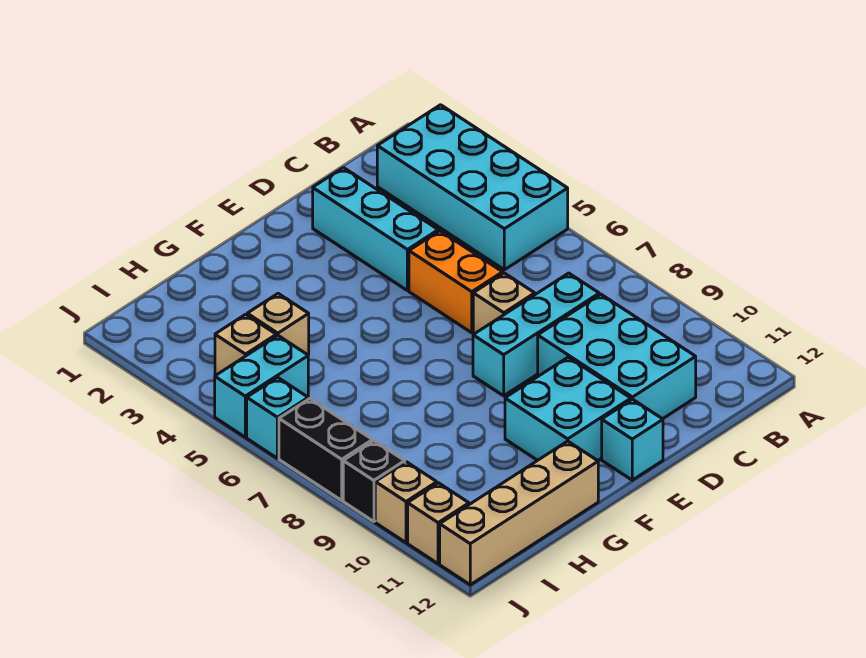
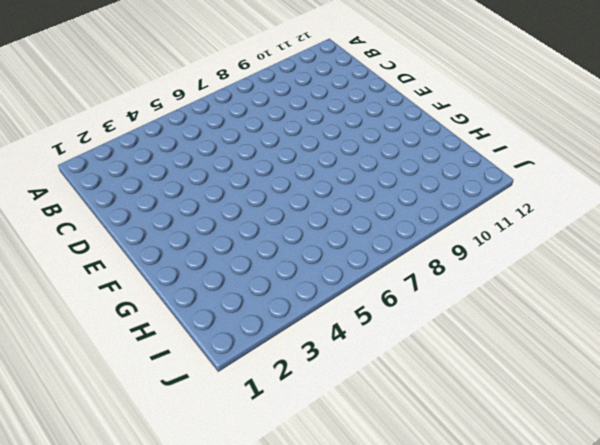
none -> cyan 2x4 brick [377,105,568,270]
none -> cyan 1x3 brick [473,273,599,396]
none -> cyan 2x3 brick [538,294,696,419]

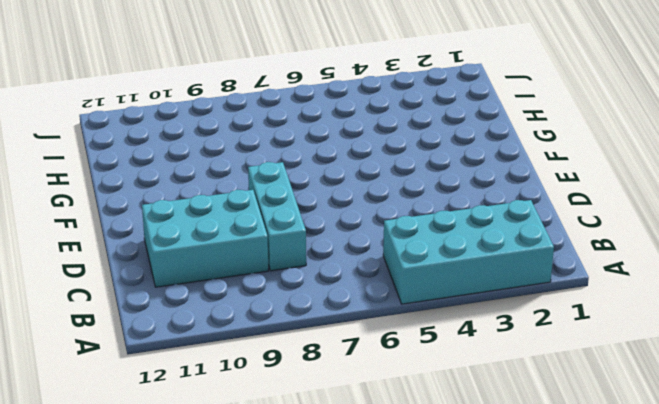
none -> cyan 1x3 brick [313,168,438,291]
none -> orange 1x2 brick [409,231,503,333]
none -> tan 1x1 brick [473,273,535,334]

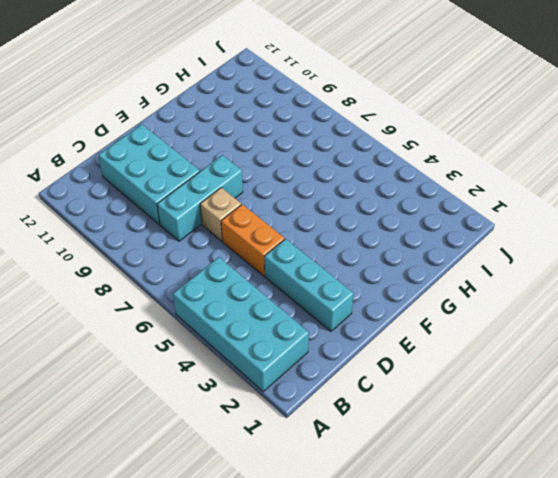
none -> cyan 2x2 brick [505,357,631,461]
none -> cyan 1x1 brick [602,399,663,480]
none -> tan 1x4 brick [440,441,598,585]

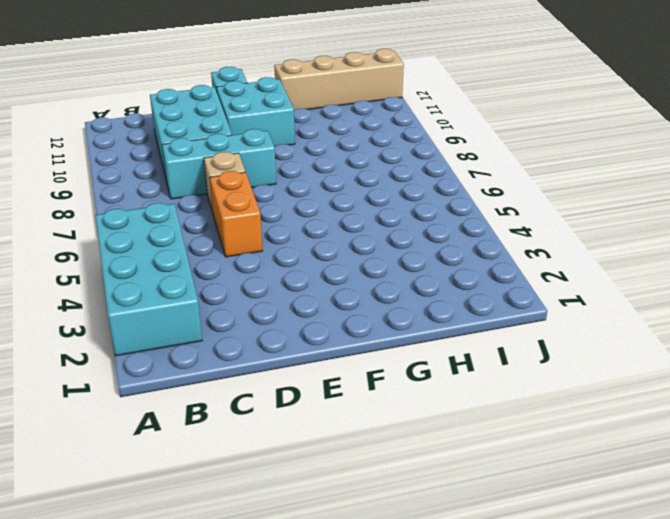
none -> cyan 1x3 brick [313,168,438,291]
none -> tan 1x1 brick [247,294,309,355]
none -> tan 1x1 brick [215,314,276,376]

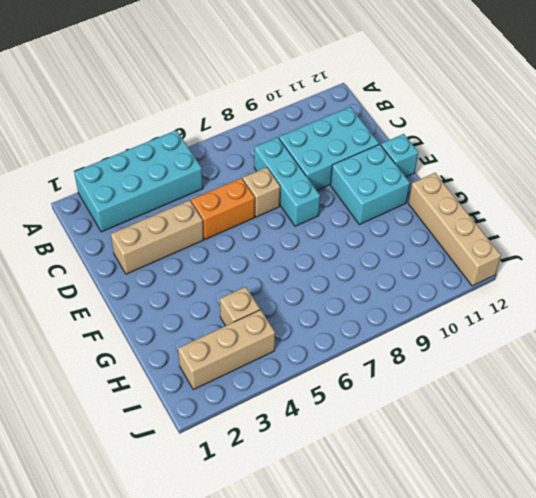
tan 1x3 brick [111,200,204,274] -> cyan 1x3 brick [313,168,438,291]
tan 1x3 brick [178,310,275,390] -> tan 1x1 brick [215,314,276,376]
none -> cyan 1x2 brick [215,336,308,437]
none -> cyan 1x1 brick [247,377,308,458]
none -> black 1x2 brick [279,399,373,500]

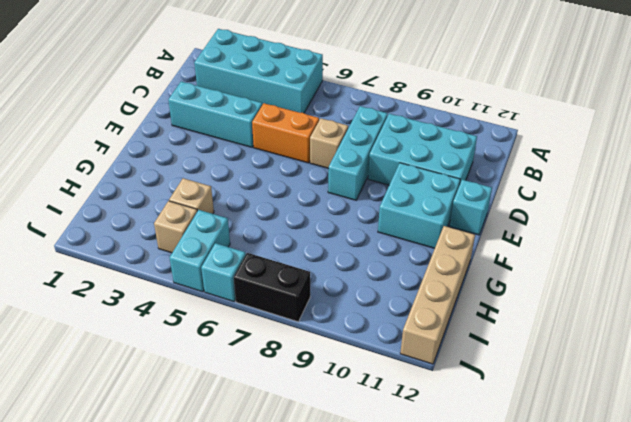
none -> black 1x1 brick [343,441,405,522]
none -> tan 1x1 brick [375,462,437,542]
none -> tan 1x1 brick [408,483,469,564]

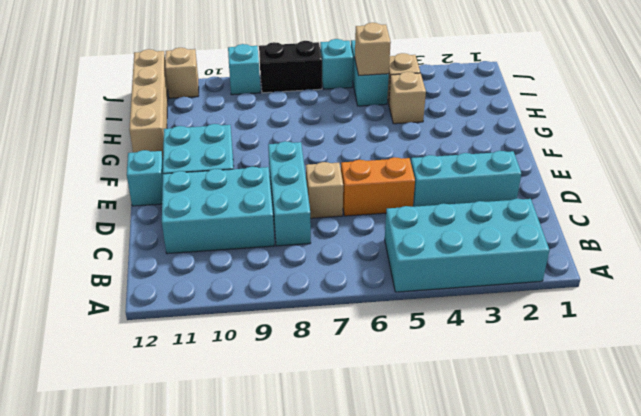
tan 1x1 brick [355,23,391,75] -> tan 1x1 brick moved to [375,462,437,542]
cyan 1x1 brick [228,44,261,95] -> black 1x1 brick [343,441,405,522]

